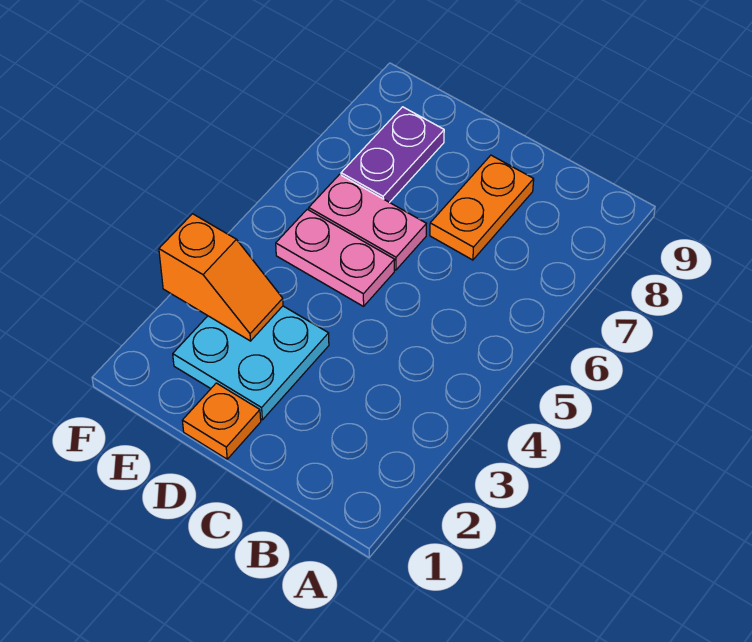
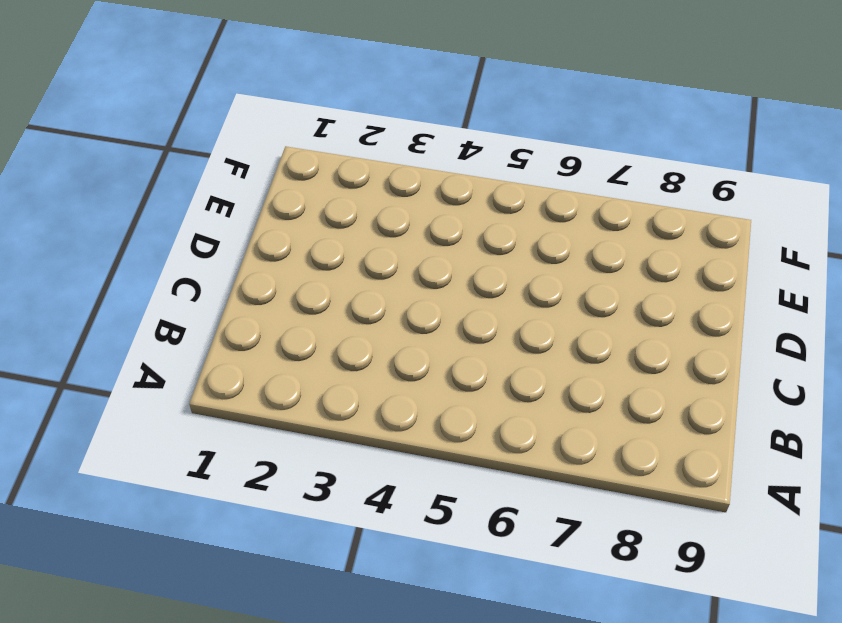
none -> orange 1x2 plate [430,155,534,260]
none -> orange 1x1 plate [182,383,261,459]

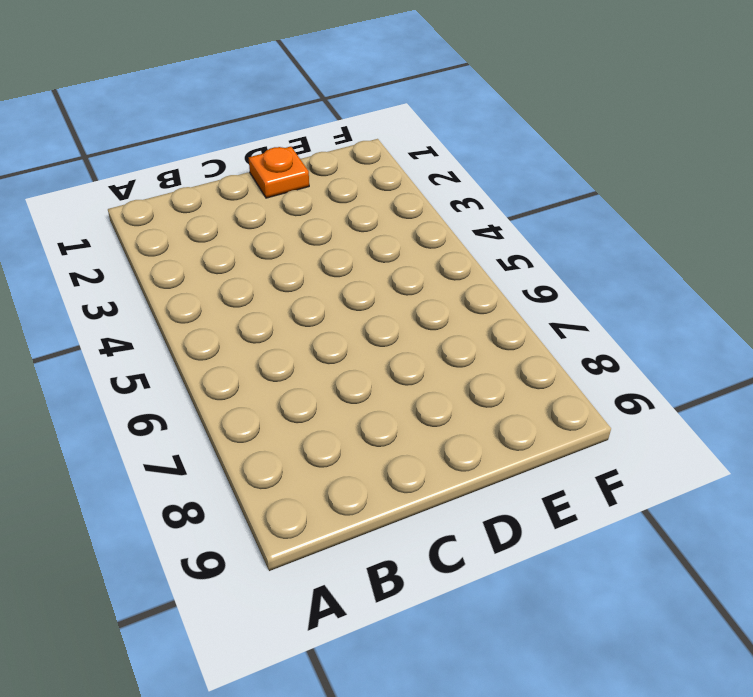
none -> orange 1x2 plate [430,155,534,260]
none -> cyan 2x2 plate [173,306,329,420]

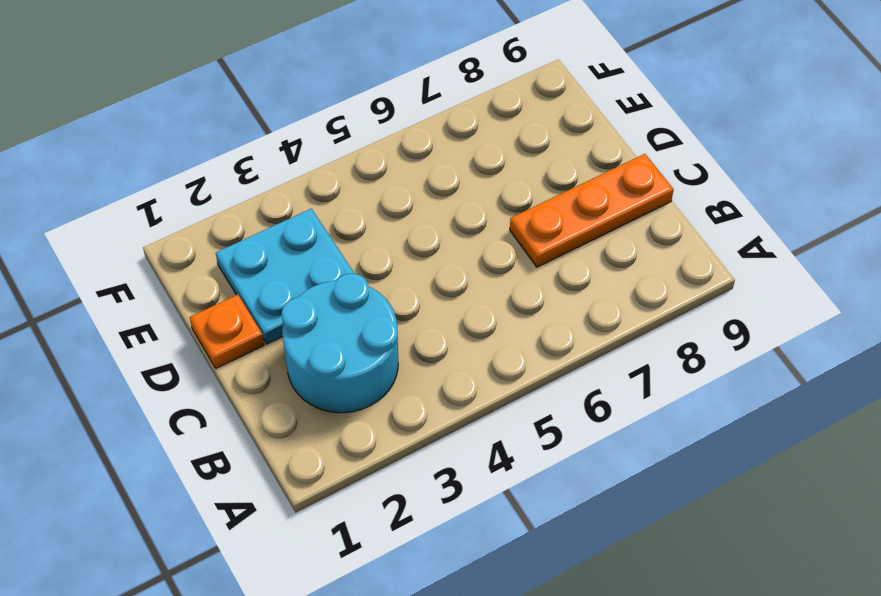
cyan 2x2 round brick [282,274,398,413] -> none
orange 1x3 plate [510,154,674,267] -> orange 1x2 plate [430,155,534,260]
none -> pink 1x2 plate [276,209,395,306]
none -> pink 1x2 plate [309,175,426,270]

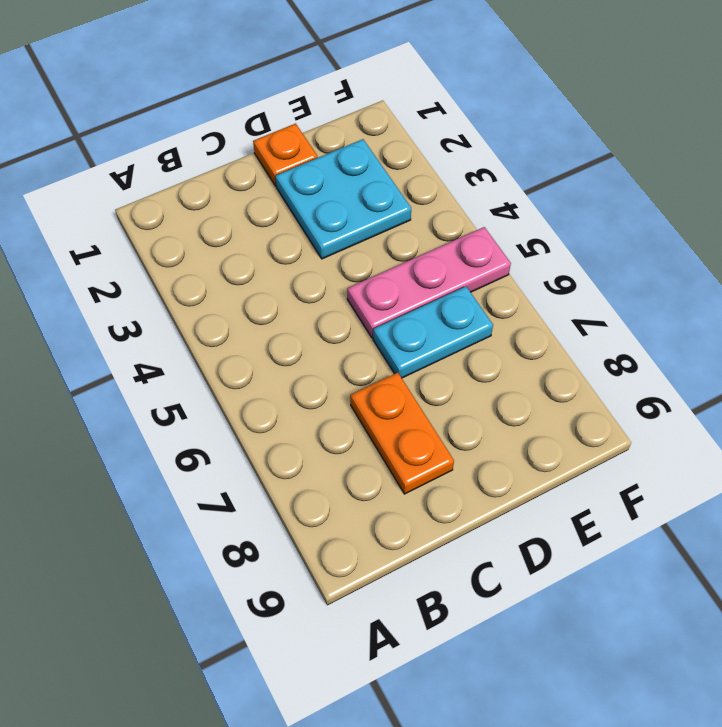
pink 1x3 plate [347,227,511,338] -> pink 1x2 plate [276,209,395,306]
cyan 1x2 plate [373,286,493,378] -> pink 1x2 plate [309,175,426,270]
none -> purple 1x2 plate [341,107,444,203]
none -> orange 1x2 slope [159,214,283,341]

